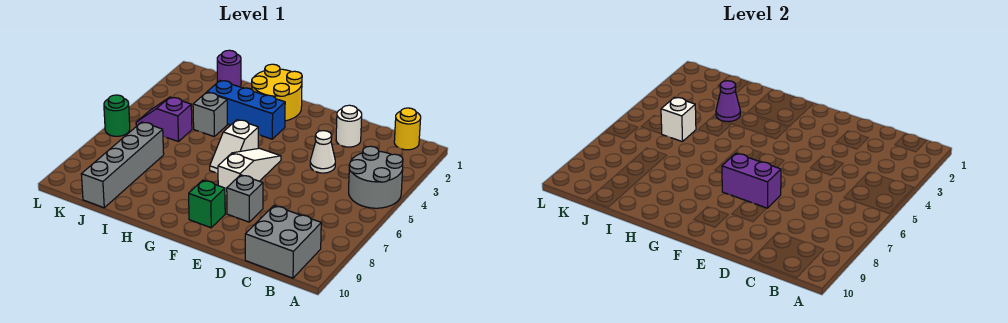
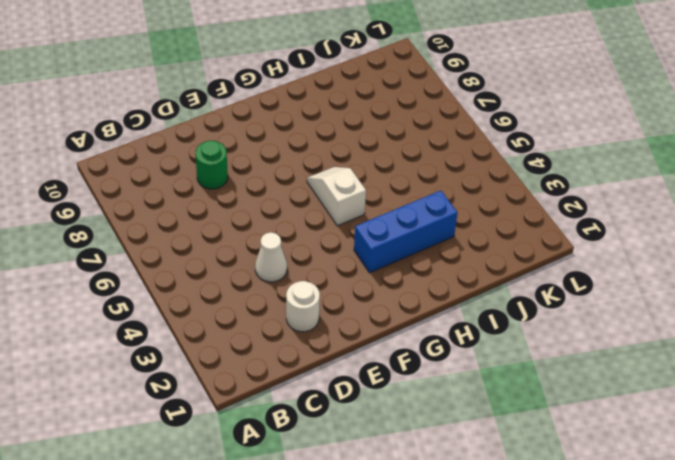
green 1x1 round brick [195,140,228,189] -> green 1x1 round brick moved to [104,95,130,136]
none -> grey 2x2 round brick [349,146,403,208]
none -> yellow 1x1 round brick [394,108,421,150]
none -> grey 2x2 brick [245,206,321,278]

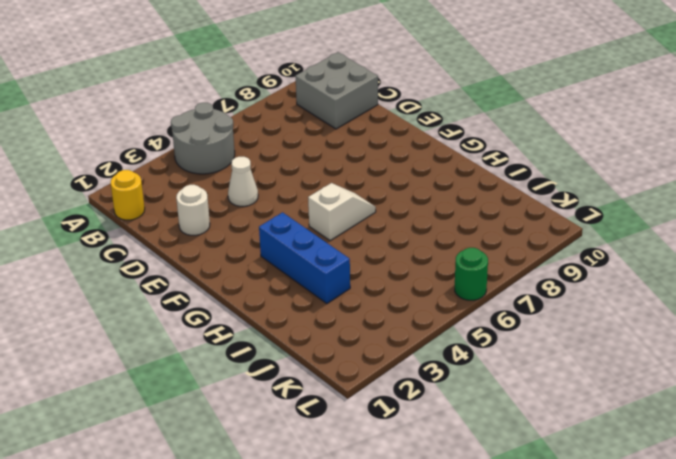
none -> grey 1x1 brick [227,175,263,222]
none -> white 1x3 slope [218,148,281,195]
none -> green 1x1 brick [189,180,225,228]

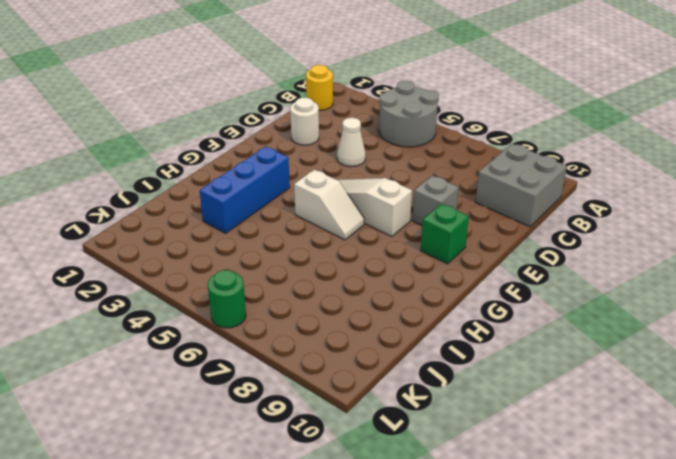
none -> yellow 2x2 round brick [252,64,302,121]
none -> grey 1x1 brick [193,93,227,136]
none -> purple 1x1 round brick [217,50,241,87]

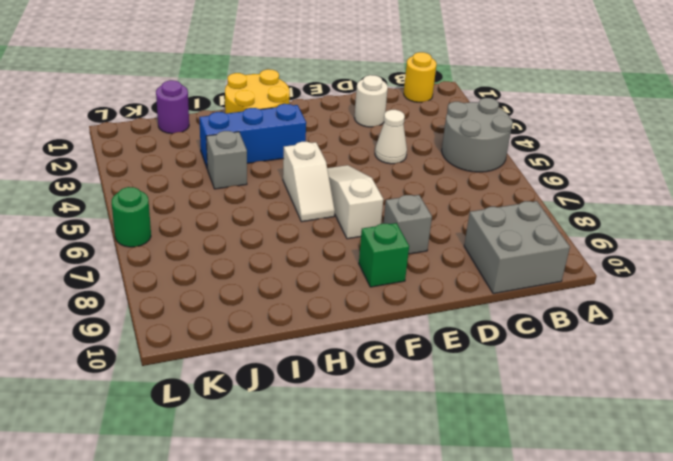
none -> purple 1x2 slope [136,97,192,142]
none -> grey 1x4 brick [81,122,164,208]
none -> purple 1x2 brick [722,153,781,208]

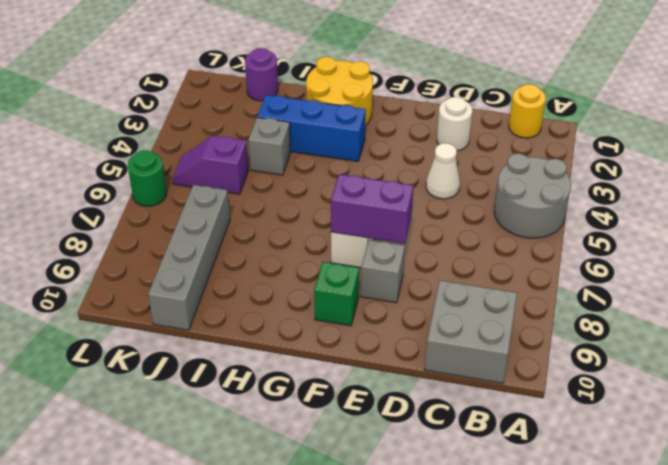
none -> white 1x2 slope [210,120,258,173]
none -> purple 1x1 cone [716,81,740,122]
none -> white 1x1 brick [661,97,696,142]

